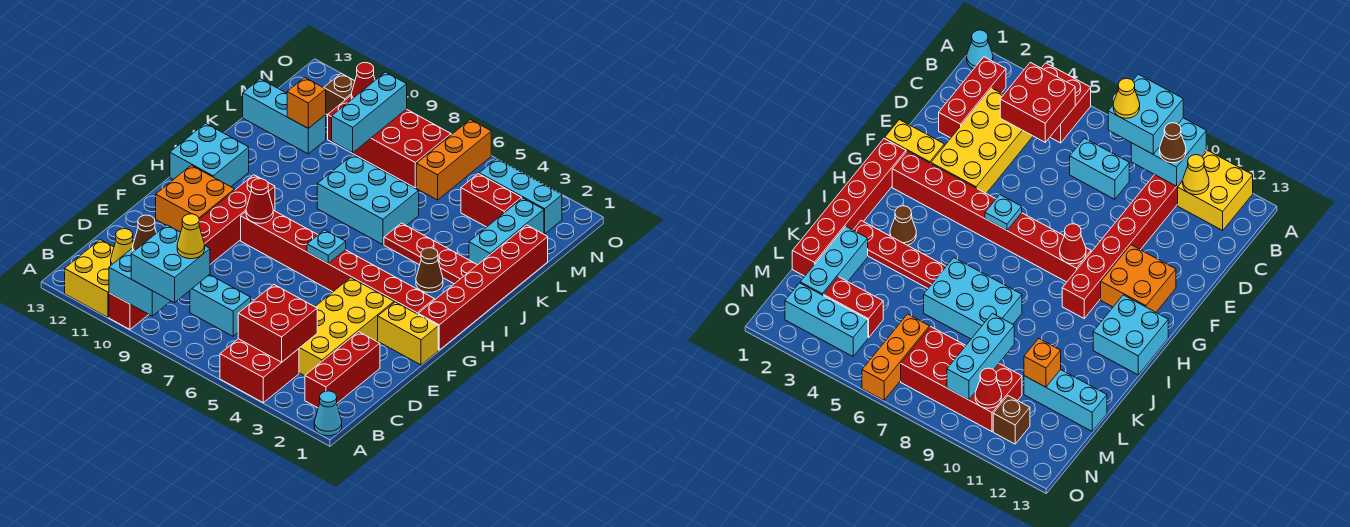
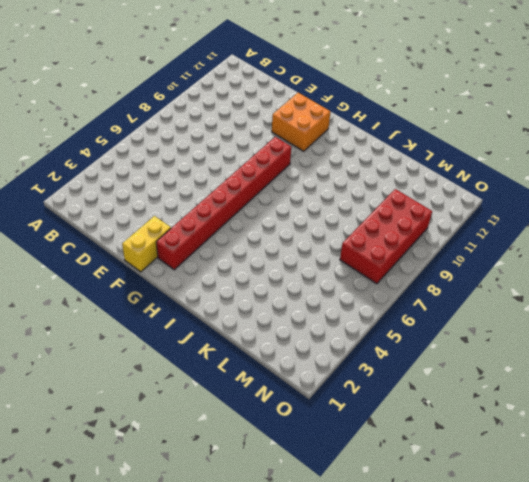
none -> cyan 1x1 cone [314,391,342,436]
none -> red 2x2 brick [220,339,299,403]
none -> red 1x8 brick [109,175,275,329]
none -> yellow 2x2 brick [65,240,114,317]

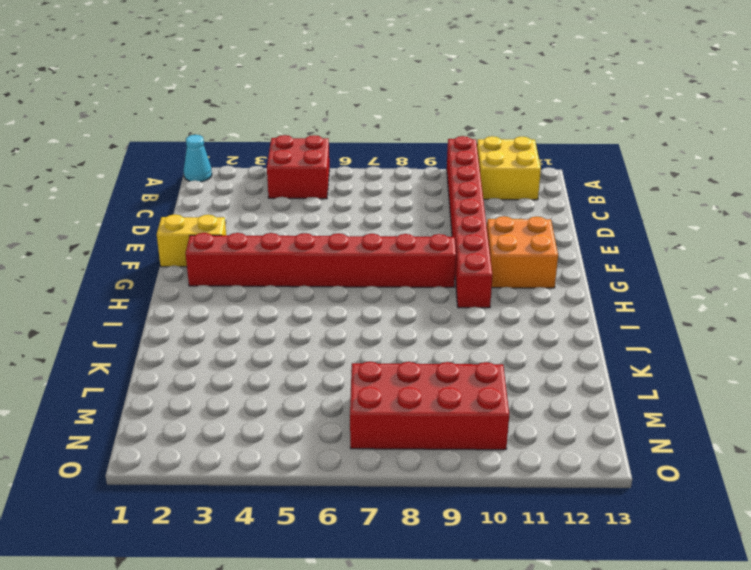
none -> red 1x3 brick [305,332,380,408]
none -> yellow 2x4 brick [299,278,394,376]
none -> cyan 1x2 brick [190,275,251,336]
none -> red 1x6 brick [418,225,548,350]

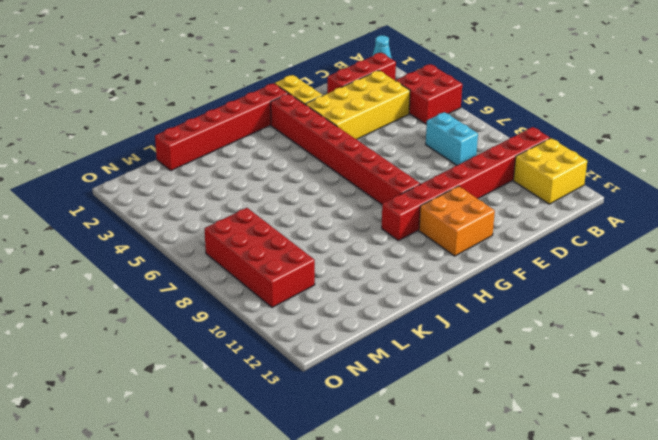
none -> cyan 2x2 brick [170,123,249,187]
none -> brown 1x1 cone [416,248,443,292]
none -> red 1x4 plate [384,223,477,284]
none -> cyan 2x3 brick [317,155,419,245]

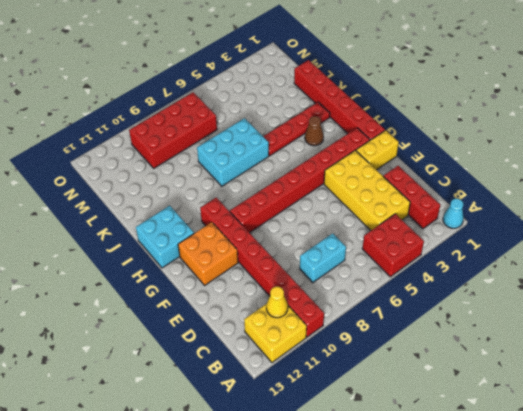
none -> cyan 1x3 brick [469,198,544,265]
none -> cyan 1x3 brick [243,79,326,154]
none -> red 1x2 brick [461,174,522,227]
none -> orange 1x3 brick [416,120,491,200]

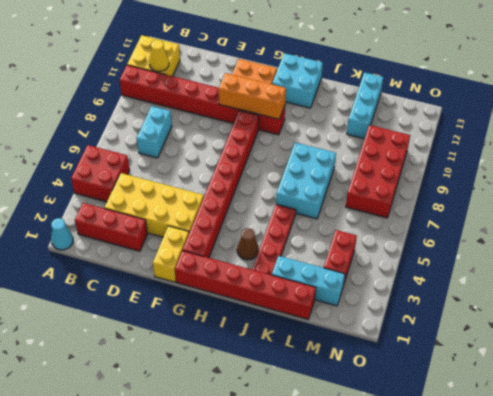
orange 1x3 brick [219,73,286,119] -> orange 1x3 brick moved to [416,120,491,200]
none -> cyan 1x3 brick [479,159,562,234]
none -> brown 1x1 brick [324,74,355,115]
none -> cyan 2x2 brick [109,248,171,316]
none -> red 2x2 brick [238,285,317,362]

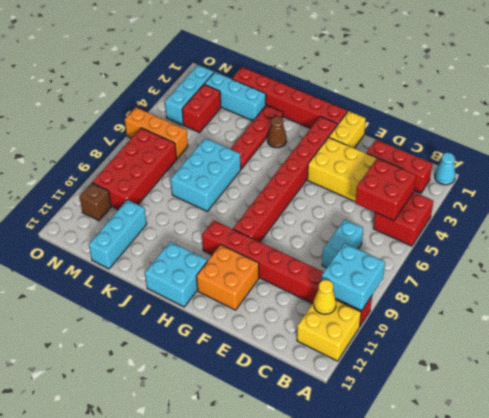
none -> cyan 1x1 plate [307,230,346,263]
none -> red 1x1 cone [246,179,273,223]
none -> cyan 1x3 brick [332,72,407,153]
none -> orange 1x1 brick [287,78,326,128]

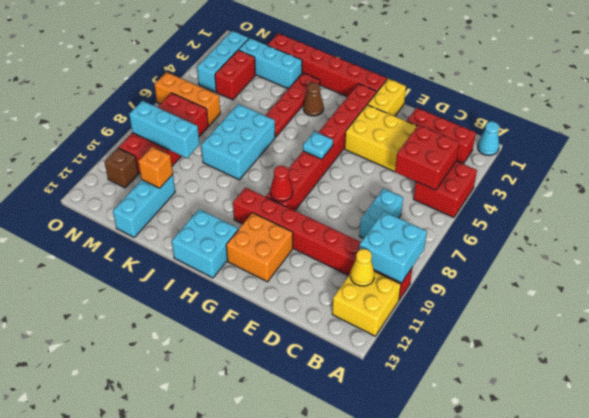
none -> red 1x1 cone [351,63,375,99]
none -> cyan 2x2 brick [131,225,210,303]
none -> brown 1x1 cone [133,215,156,252]
none -> yellow 1x1 cone [177,214,205,259]

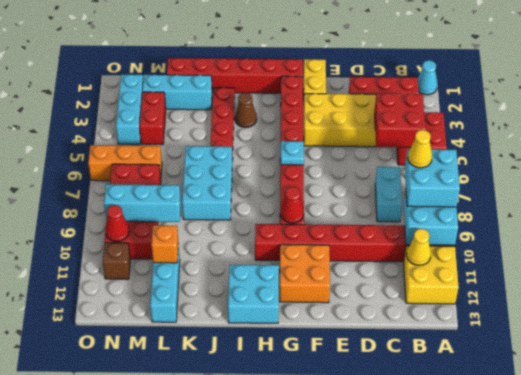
none -> brown 1x1 cone [133,215,156,252]

